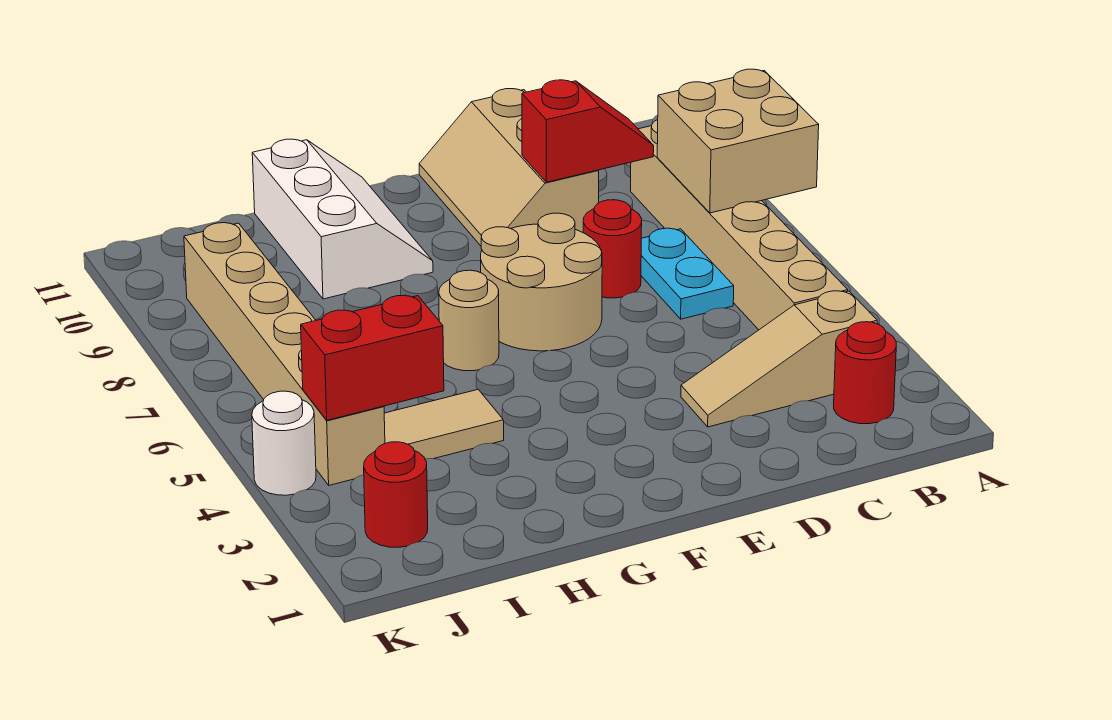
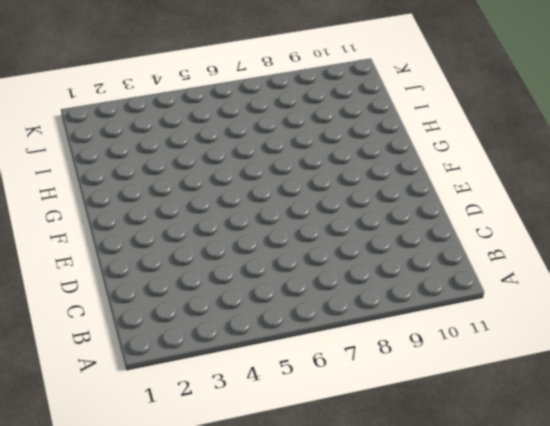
none -> red 1x1 round brick [834,322,896,424]
none -> tan 1x3 slope [681,291,877,427]
none -> tan 1x6 brick [631,120,848,330]

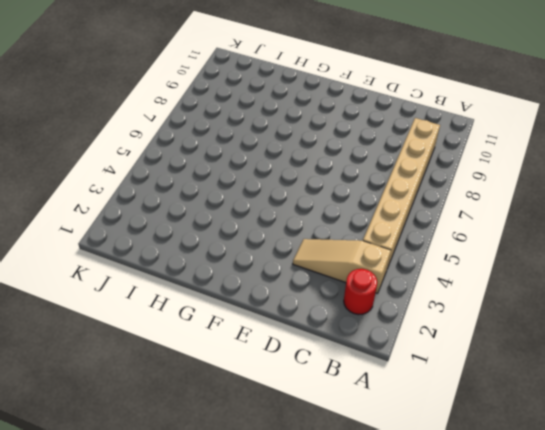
none -> cyan 1x2 plate [641,228,734,319]
none -> red 1x1 round brick [583,200,642,298]
none -> tan 2x3 slope [419,89,599,246]

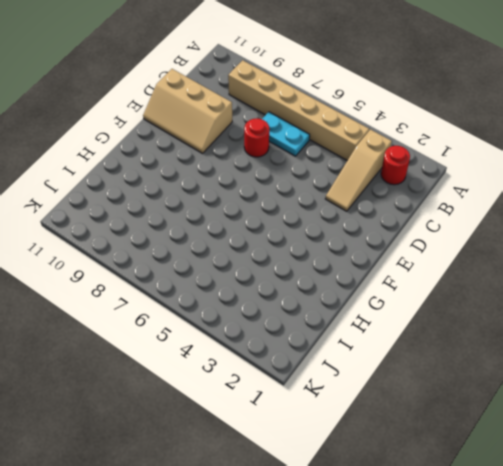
none -> tan 2x2 round brick [481,213,602,351]
none -> tan 1x1 round brick [439,270,499,371]
none -> white 2x3 slope [252,139,433,299]

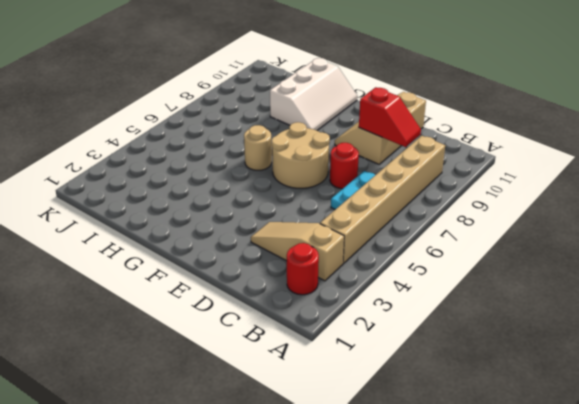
none -> tan 1x2 tile [384,389,504,459]
none -> red 1x1 round brick [364,442,428,547]
none -> tan 1x6 brick [184,223,385,485]

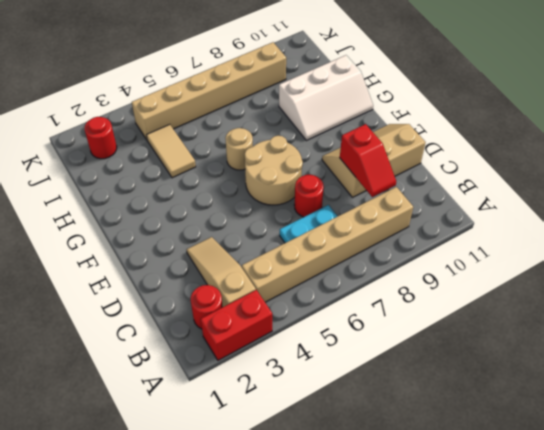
red 1x2 brick [201,290,272,360] -> red 1x2 brick turned to [301,295,444,420]
none -> white 1x1 round brick [252,391,316,495]
none -> tan 2x2 brick [657,69,819,213]

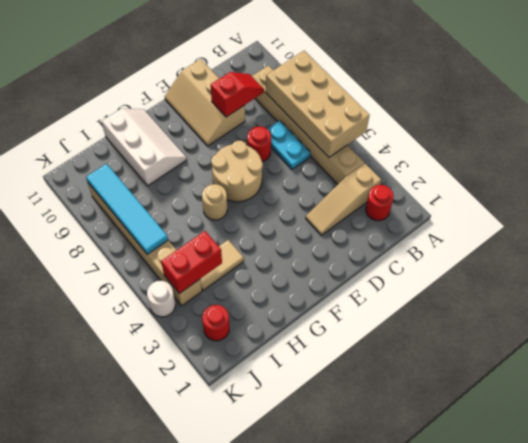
tan 2x4 brick [266,51,370,157] -> tan 2x2 brick [657,69,819,213]
cyan 1x4 tile [86,164,168,254] -> none

